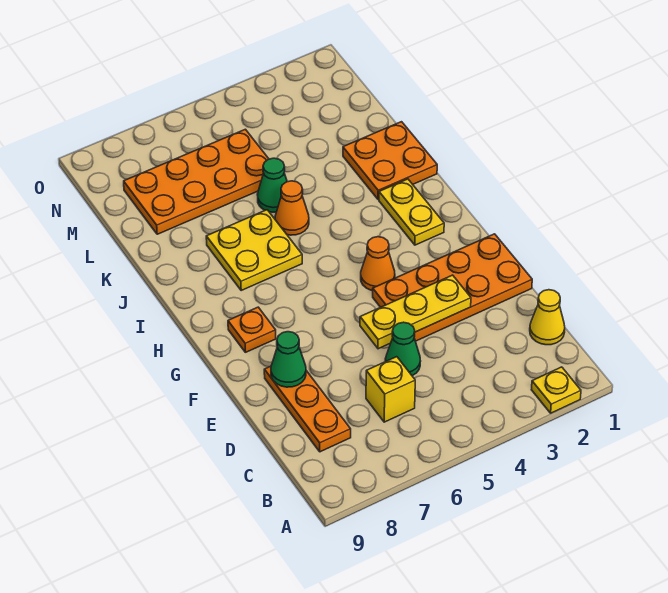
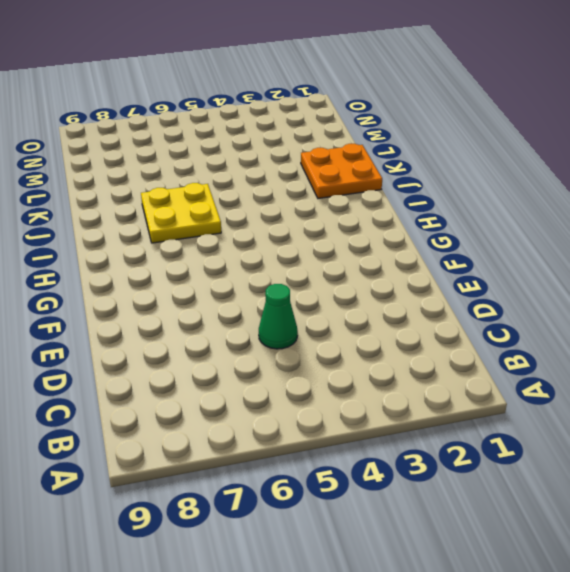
none -> yellow 1x1 plate [531,367,581,413]
none -> yellow 1x1 cone [530,290,565,345]
none -> yellow 1x1 brick [366,357,415,422]

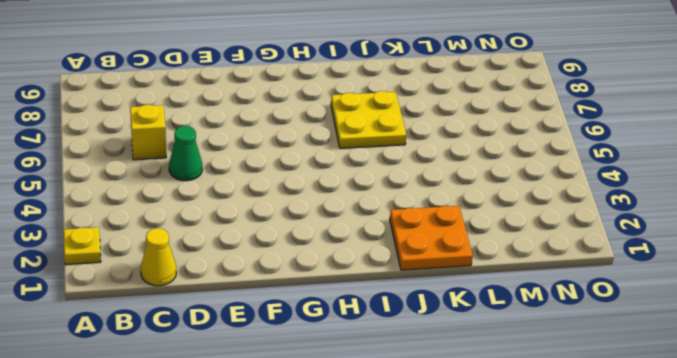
none -> orange 1x3 plate [264,366,351,452]
none -> orange 2x4 plate [373,234,532,341]
none -> orange 1x1 cone [361,237,395,291]

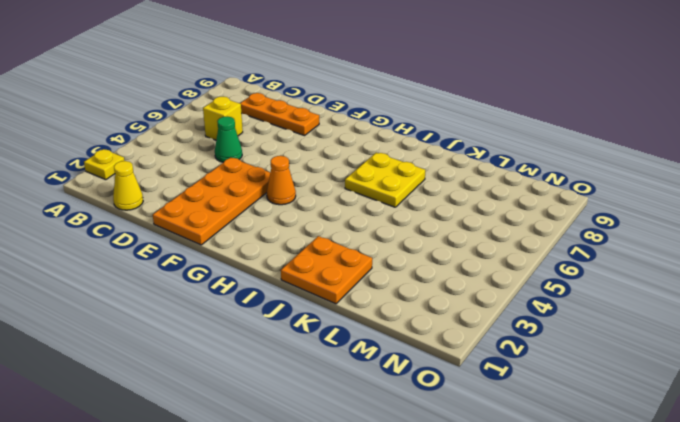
none -> orange 1x1 plate [228,307,276,352]
none -> yellow 1x2 plate [379,179,444,245]
none -> orange 1x1 cone [275,181,309,235]

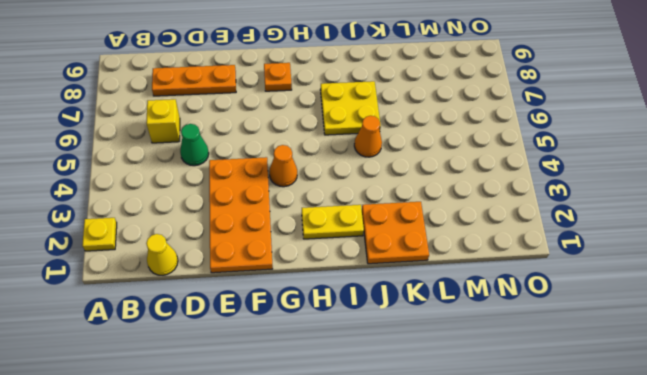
none -> green 1x1 cone [257,158,287,212]
none -> orange 2x4 plate [124,129,269,234]
none -> yellow 1x3 plate [360,275,471,349]

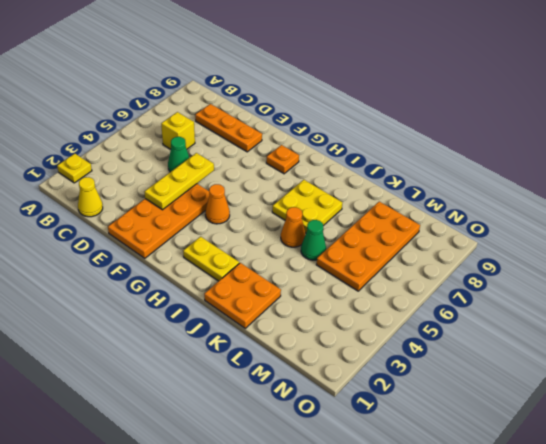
none -> green 1x1 cone [271,332,306,387]

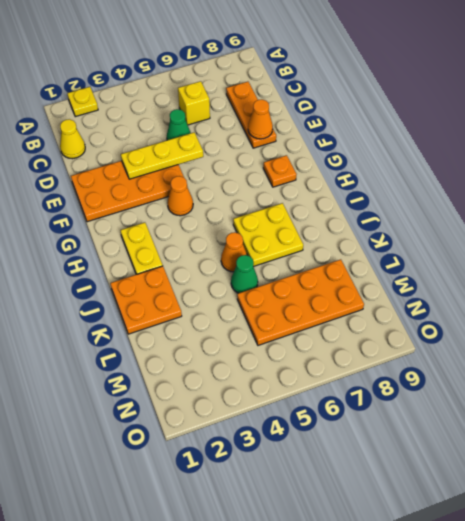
orange 1x1 cone [248,99,273,139] -> green 1x1 cone [271,332,306,387]

